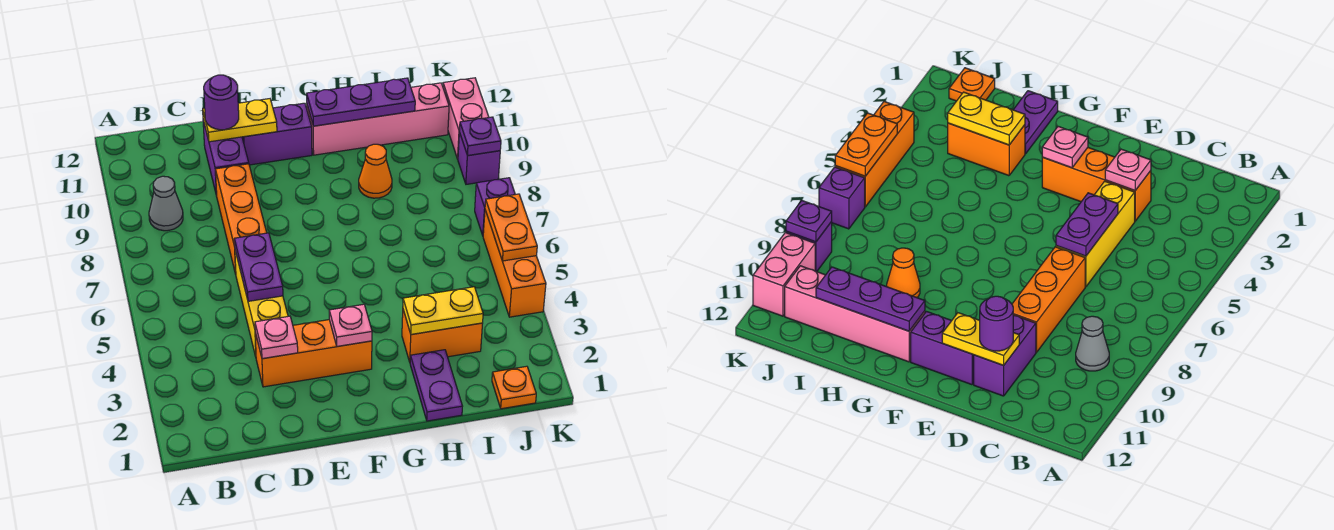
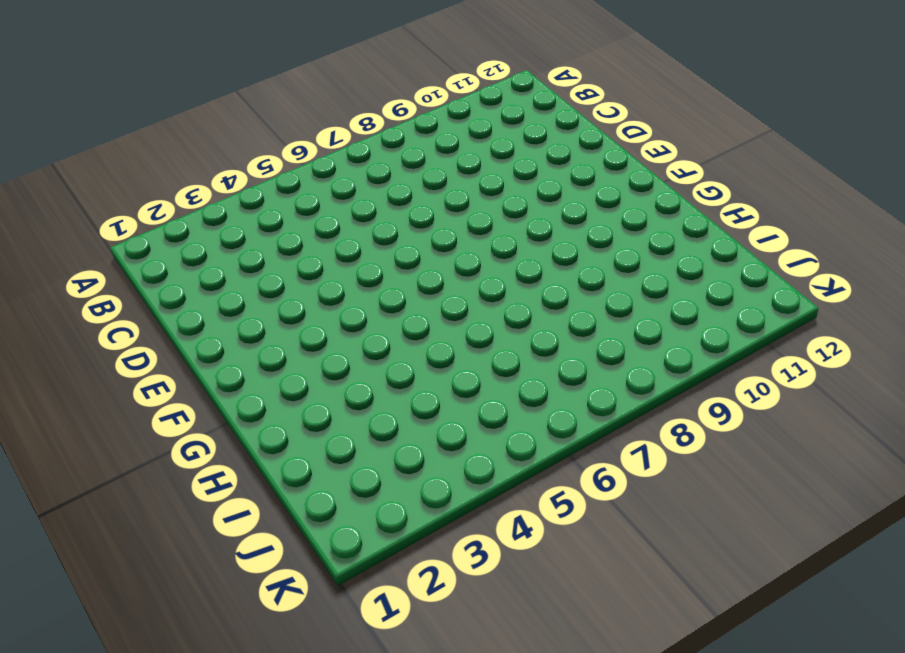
none -> grey 1x1 cone [149,176,183,231]
none -> orange 1x3 brick [255,320,372,387]
none -> yellow 1x3 brick [235,251,288,357]

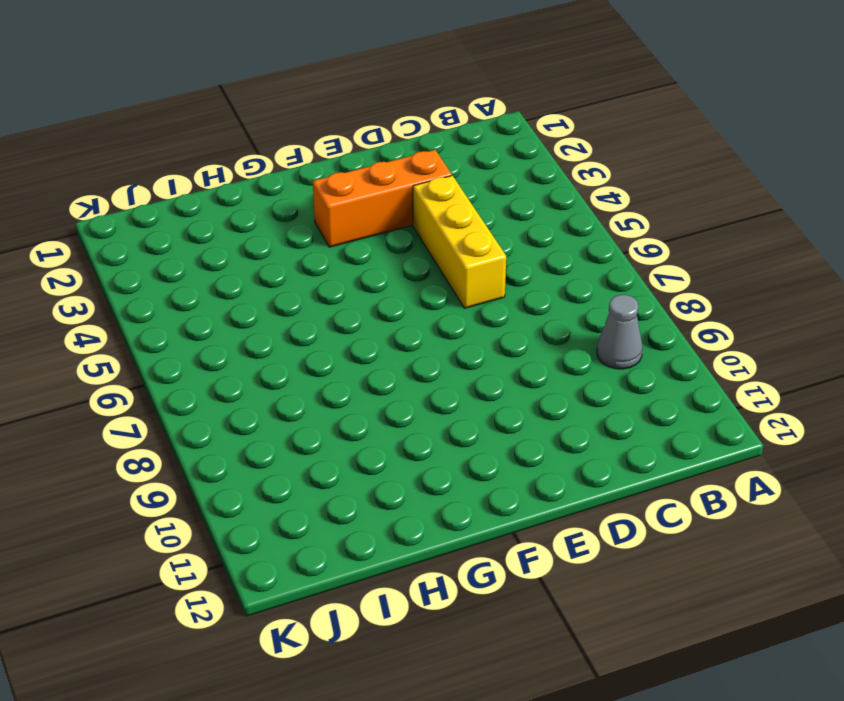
none -> orange 1x3 brick [215,164,267,274]
none -> purple 1x2 brick [203,120,249,195]
none -> purple 1x2 brick [242,103,312,165]

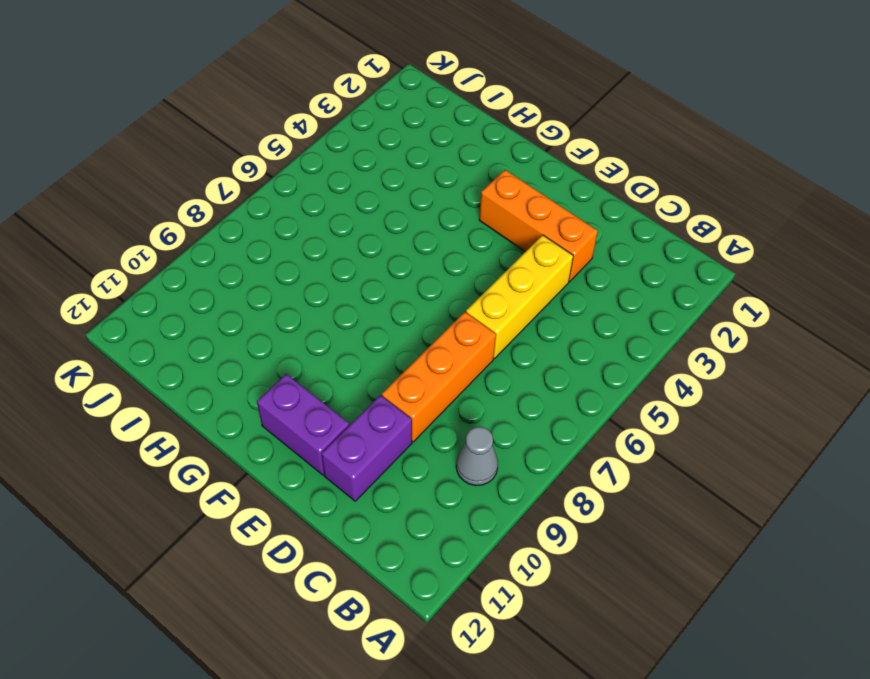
none -> pink 1x4 brick [307,83,449,155]
none -> purple 1x2 plate [410,350,462,421]
none -> orange 1x2 brick [402,310,483,362]

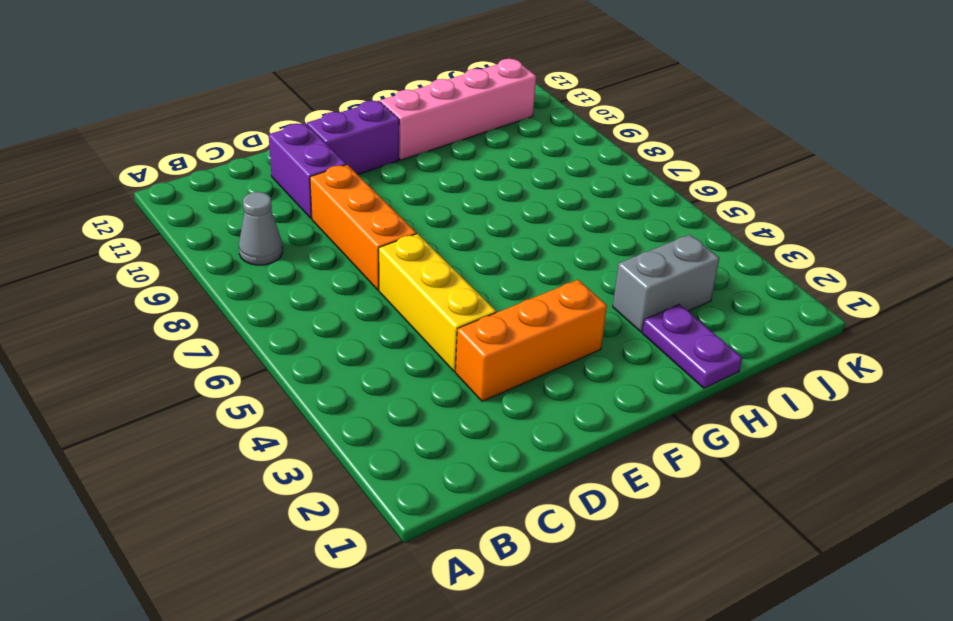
grey 1x2 brick [613,235,719,332] -> orange 1x2 brick [402,310,483,362]
none -> orange 1x1 cone [359,144,392,198]
none -> orange 1x1 plate [492,366,536,409]
none -> orange 1x3 brick [483,210,546,317]

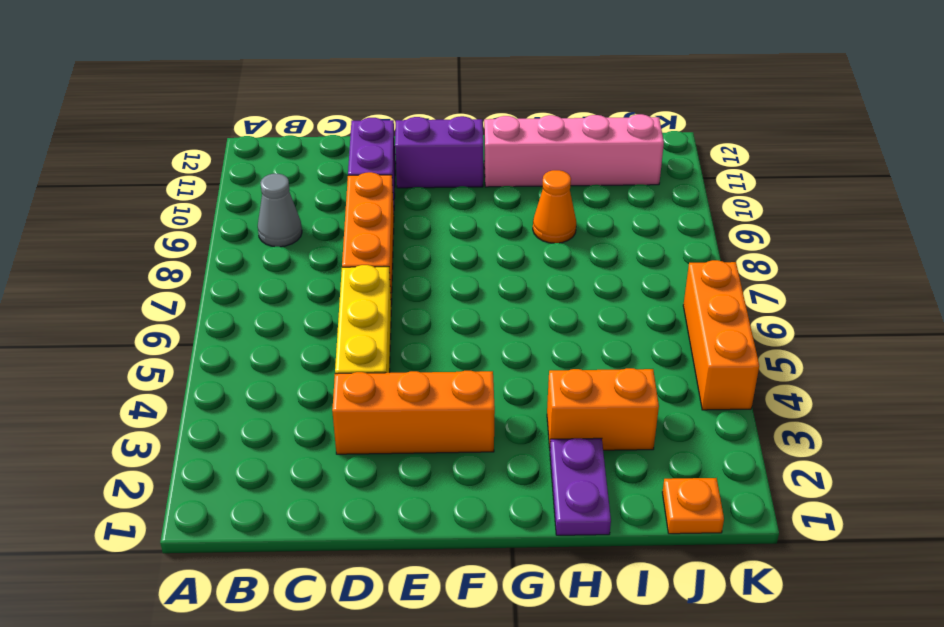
none -> purple 1x1 brick [475,178,515,235]
none -> purple 1x1 brick [458,132,500,184]
none -> pink 1x2 brick [443,78,489,159]

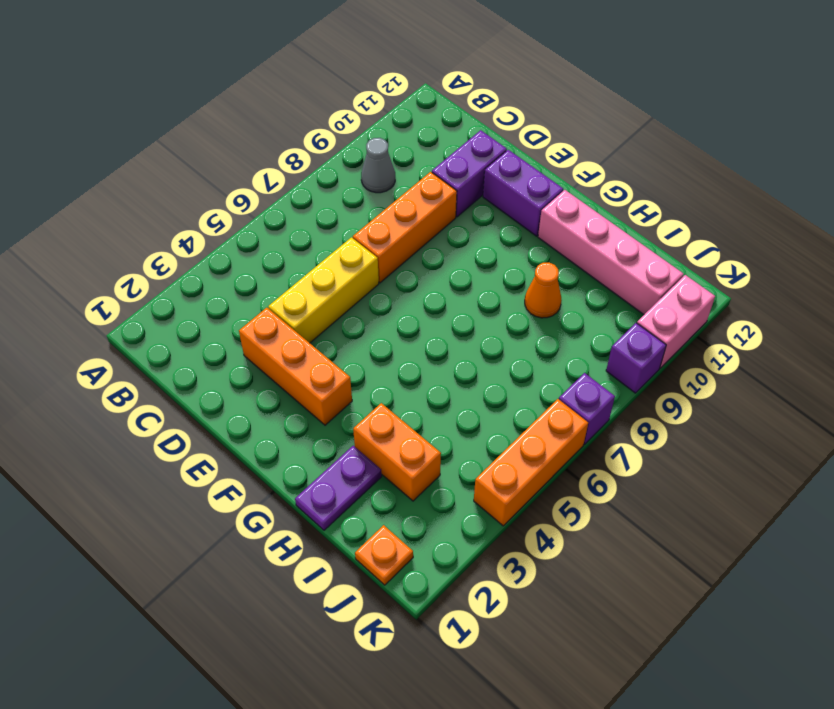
none -> pink 1x1 plate [255,316,298,359]
none -> purple 1x2 plate [234,233,283,301]
none -> yellow 1x2 plate [203,99,277,142]

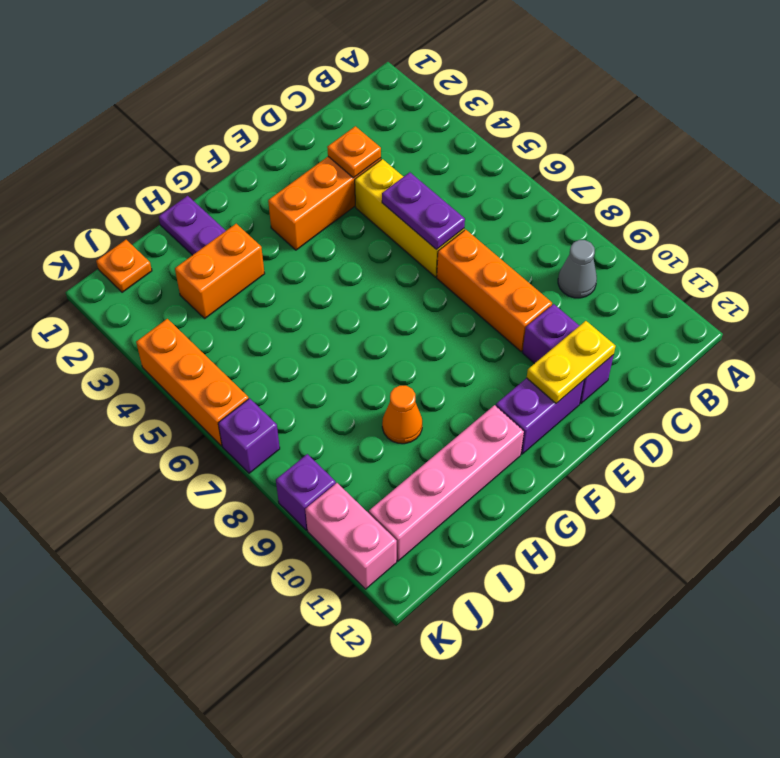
orange 1x1 plate [327,126,381,178] -> pink 1x1 plate [255,316,298,359]
none -> pink 1x1 plate [329,304,372,346]
none -> purple 1x3 plate [307,78,415,126]
none -> yellow 1x2 plate [403,287,483,334]

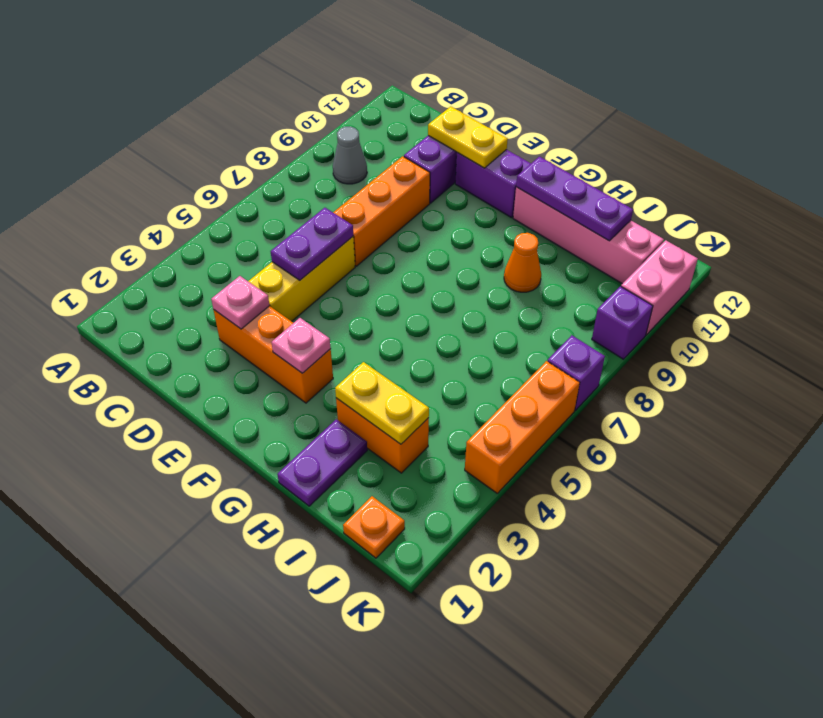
none -> orange 1x2 plate [485,194,537,261]
none -> purple 1x1 plate [459,117,501,156]
none -> purple 1x1 round brick [204,75,239,130]

